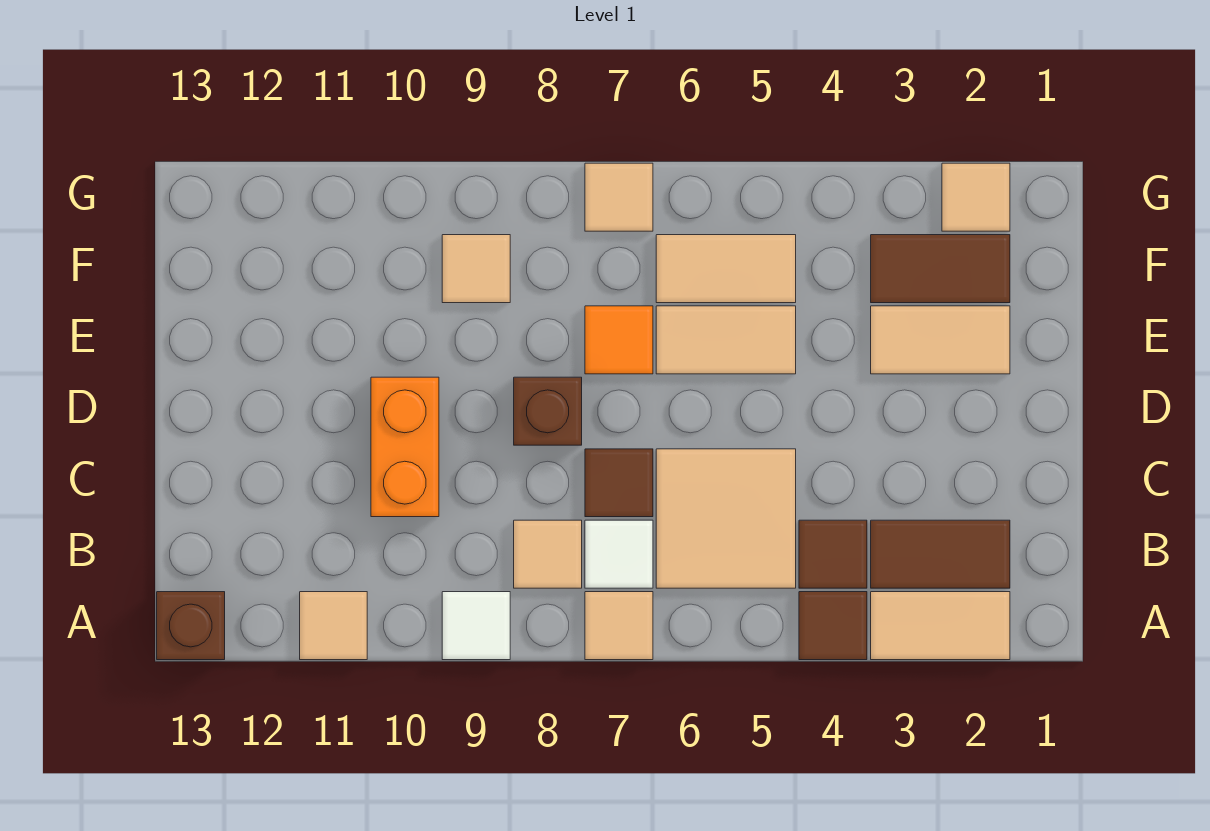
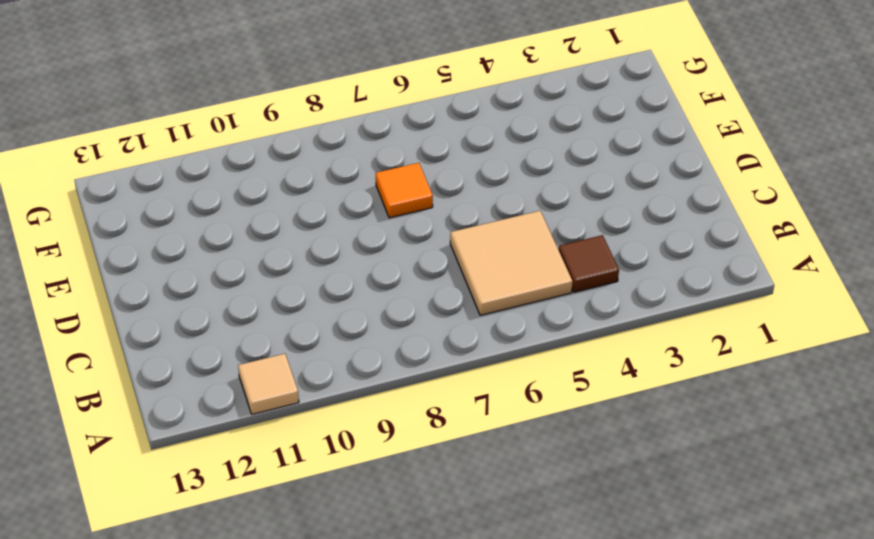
none -> tan 1x2 tile [871,592,1010,660]
none -> brown 1x1 tile [799,592,867,660]
none -> tan 1x1 tile [585,592,653,660]

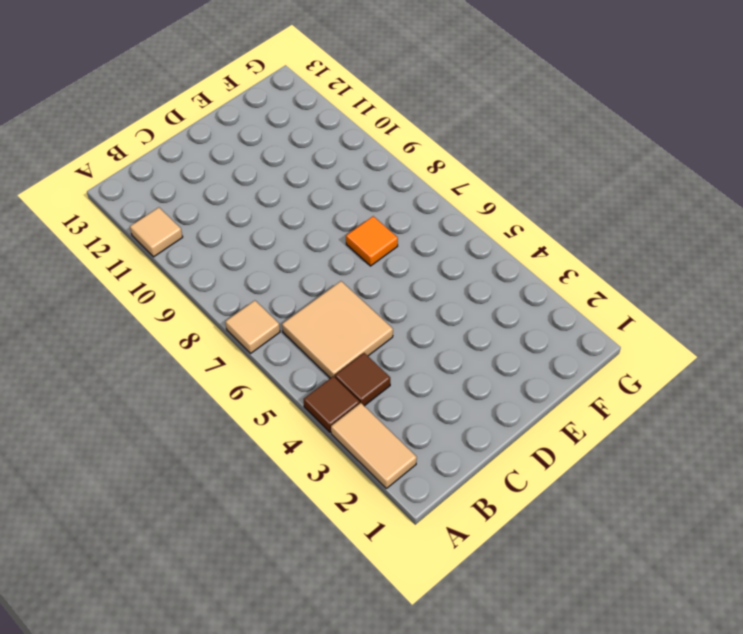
none -> white 1x1 tile [442,592,510,660]
none -> brown 1x1 brick [157,592,225,660]
none -> brown 1x2 tile [871,520,1010,588]

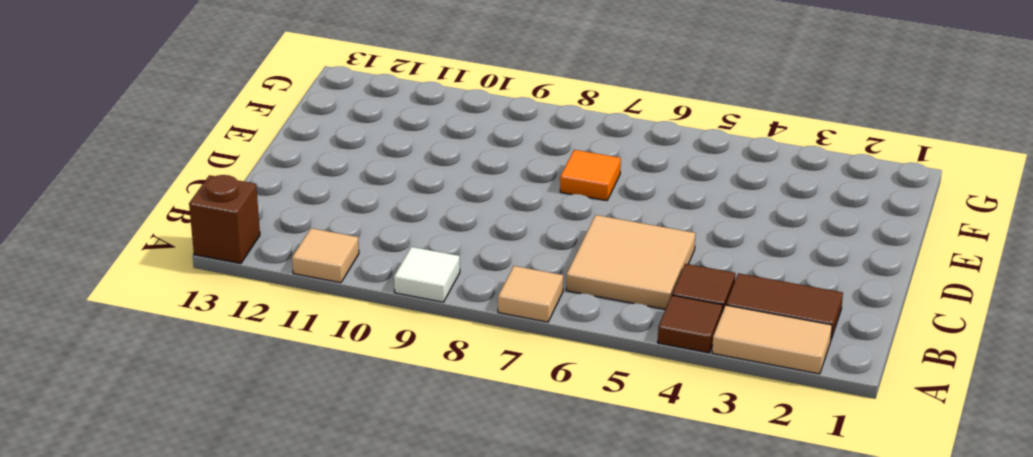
none -> white 1x1 tile [585,520,653,588]
none -> tan 1x1 tile [514,520,582,588]
none -> brown 1x1 tile [585,449,653,517]

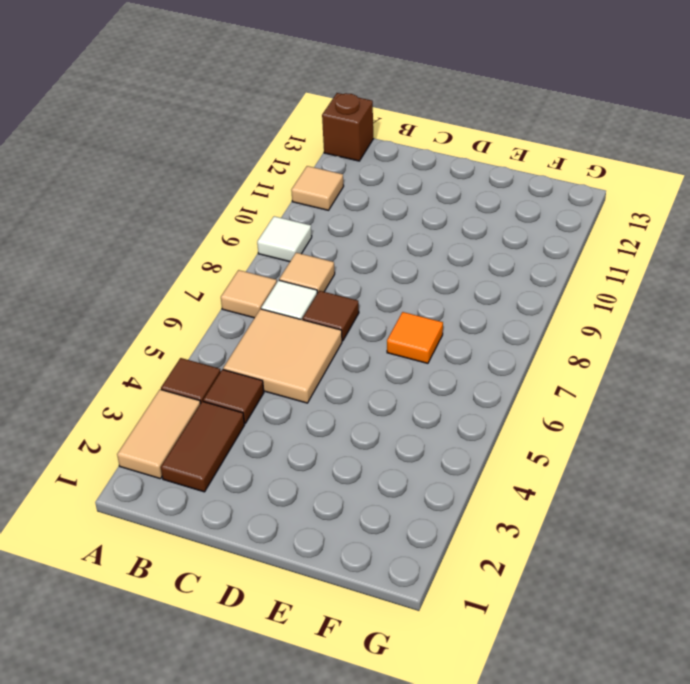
none -> orange 1x2 brick [371,377,439,517]
none -> brown 1x1 brick [514,377,582,445]
none -> tan 1x2 tile [871,306,1010,374]

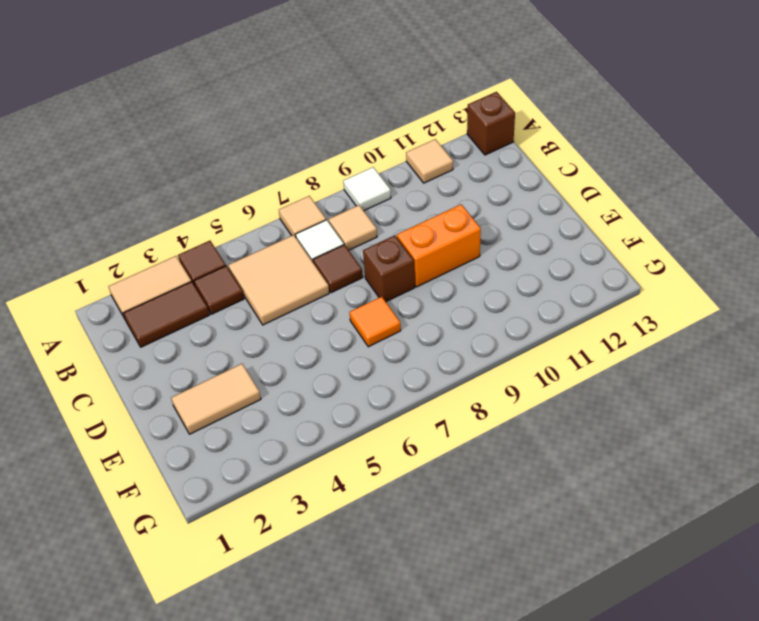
orange 1x2 brick [397,204,481,287] -> orange 1x2 brick turned to [371,377,439,517]
none -> tan 1x2 tile [656,306,796,374]
none -> brown 1x2 tile [871,235,1010,303]
none -> tan 1x2 tile [656,235,796,303]

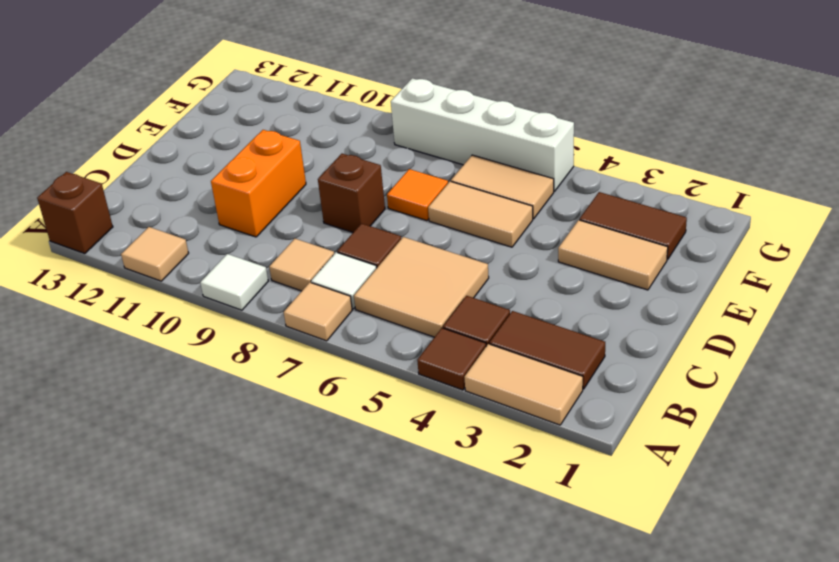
white 1x4 brick [391,78,574,192] -> tan 1x1 tile [585,163,653,231]
none -> tan 1x1 tile [442,235,510,303]
none -> tan 1x1 tile [942,163,1010,231]

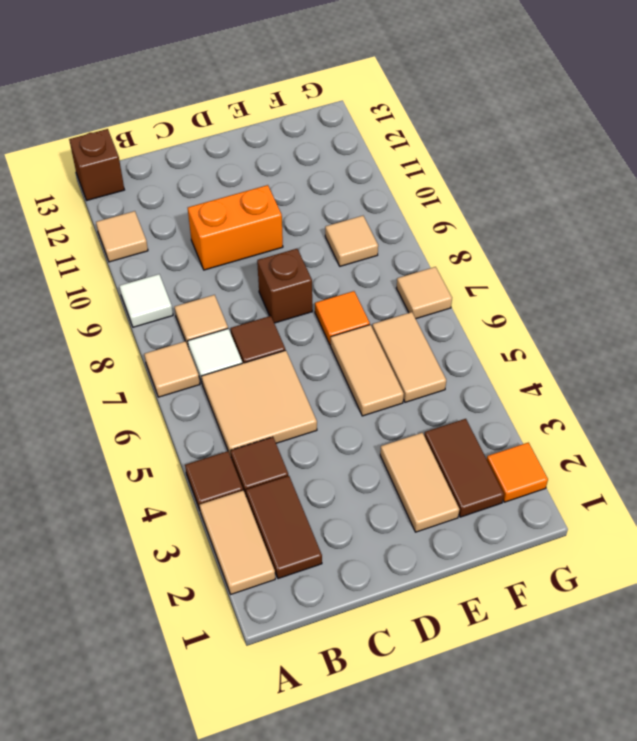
orange 1x1 tile [487,443,548,502] -> tan 1x1 tile [942,163,1010,231]

